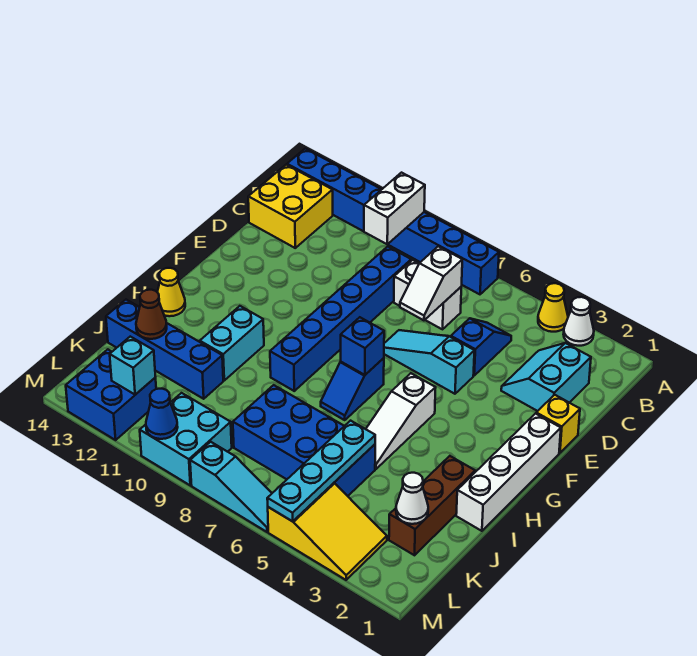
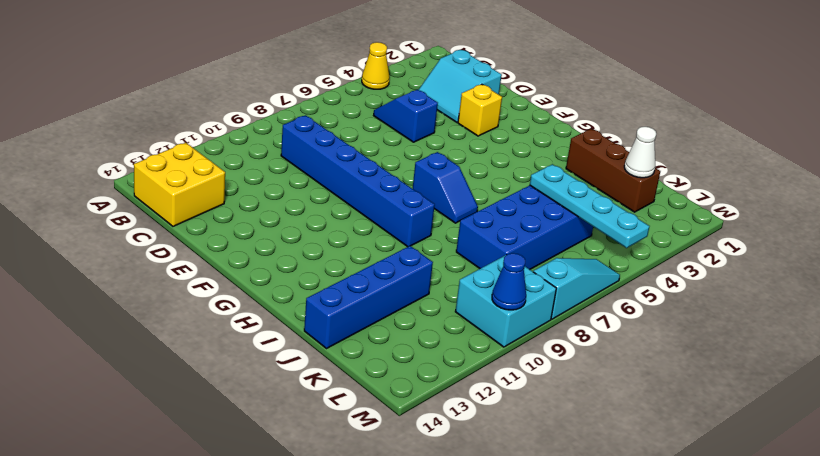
yellow 1x1 brick [458,85,502,136] -> yellow 1x1 brick moved to [536,395,580,453]
none -> white 1x1 cone [563,297,594,346]
none -> blue 1x8 brick [287,149,499,294]
none -> white 1x2 brick [394,260,461,329]
none -> cyan 1x3 slope [384,330,474,394]

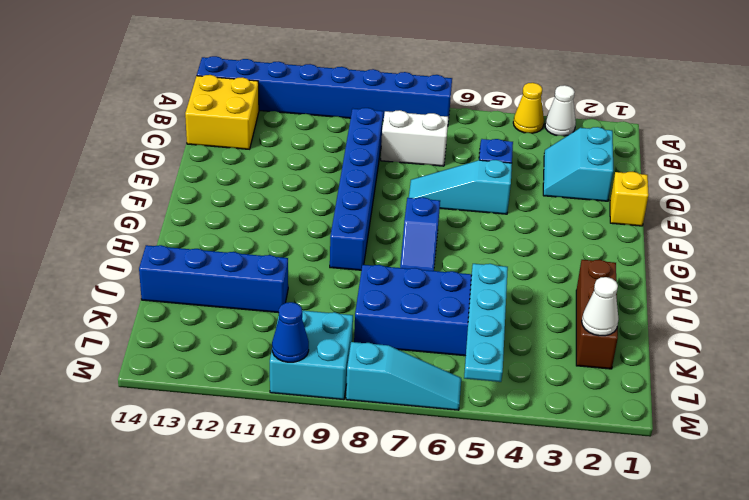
none -> white 1x4 brick [456,414,561,531]
none -> white 1x3 slope [366,373,436,469]
none -> cyan 1x2 brick [200,306,264,380]
none -> yellow 1x1 cone [157,268,185,316]

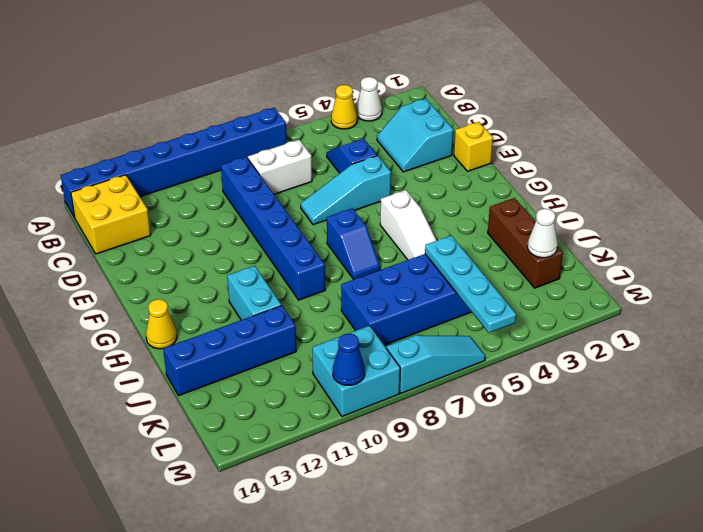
none -> white 1x4 brick [456,414,561,531]
none -> yellow 2x3 slope [268,483,387,580]
none -> blue 2x2 brick [66,349,156,440]
none -> white 1x2 brick [364,173,425,244]

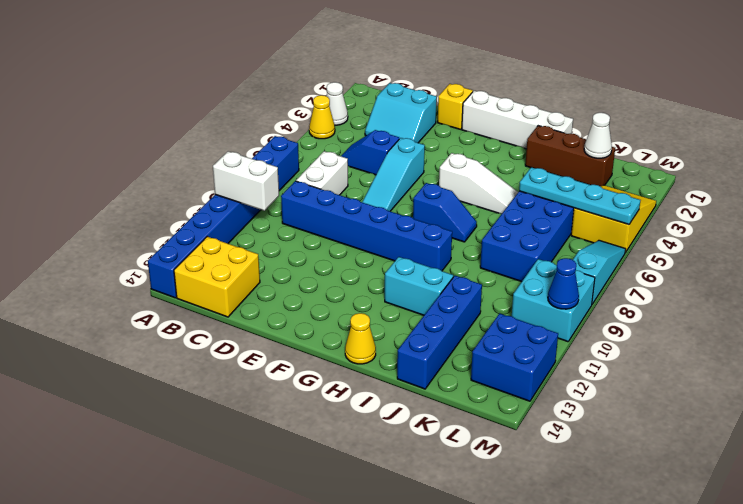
none -> white 1x2 slope [400,246,462,320]
none -> blue 1x1 brick [341,317,384,375]
none -> brown 1x1 cone [136,290,167,339]
none -> cyan 1x1 brick [110,337,156,395]

